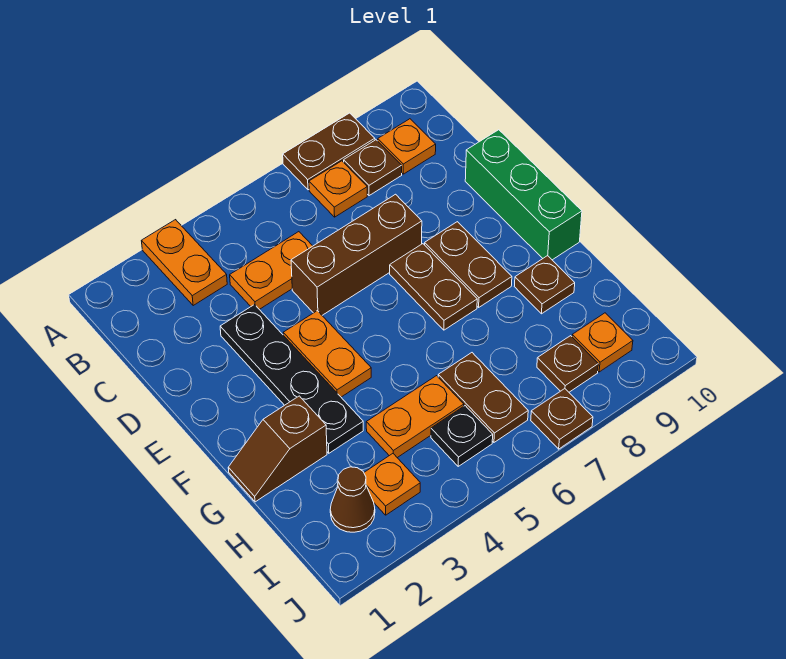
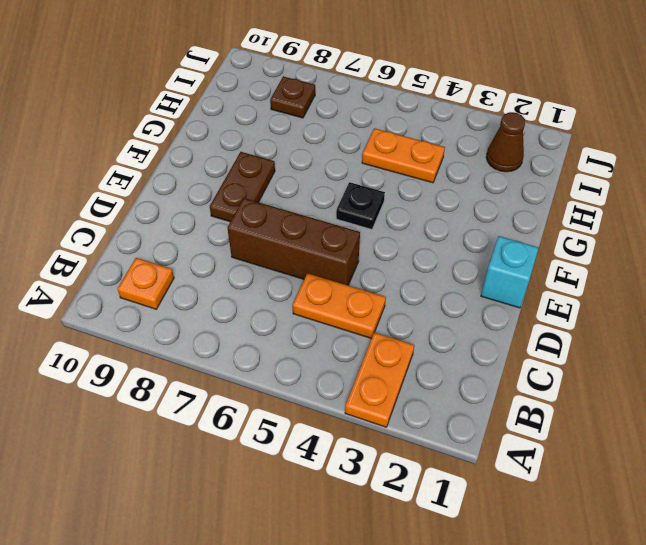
cyan 1x1 brick [481,236,539,308] -> none
black 1x1 plate [336,182,385,229] -> black 1x1 plate moved to [431,406,493,466]
none -> brown 1x2 plate [283,113,375,190]
none -> orange 1x1 plate [309,161,367,217]
none -> brown 1x1 plate [344,140,402,196]

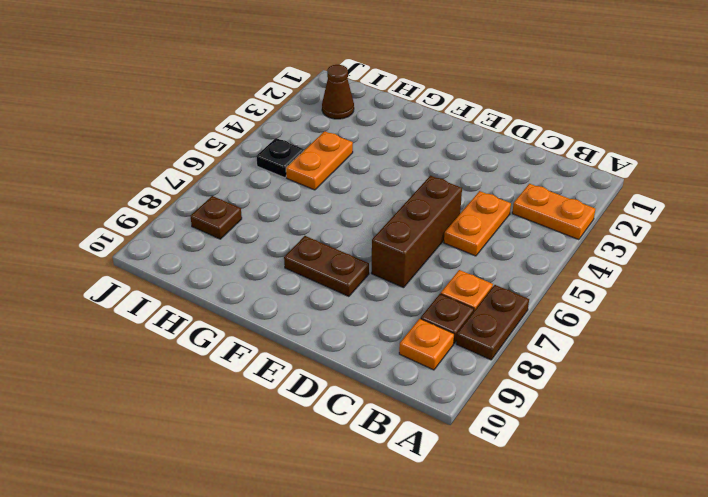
none -> black 1x4 plate [220,305,363,453]
none -> green 1x3 brick [465,130,582,260]
none -> orange 1x2 plate [283,311,371,397]

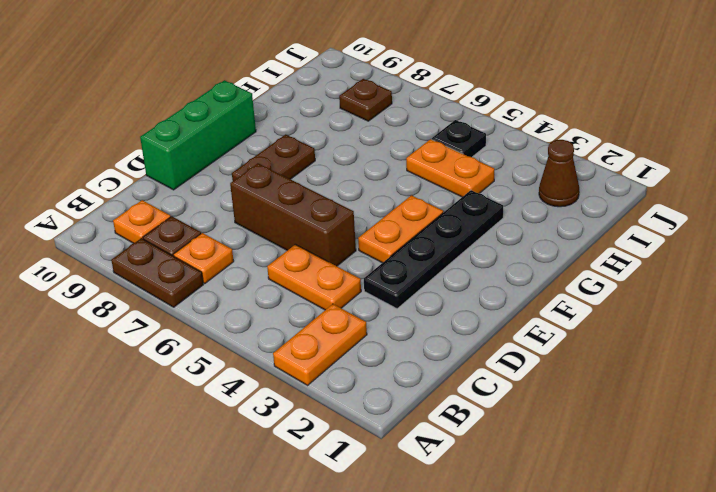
none -> brown 1x2 plate [390,244,477,330]
none -> brown 1x2 slope [228,396,327,502]
none -> brown 1x1 plate [514,256,575,314]

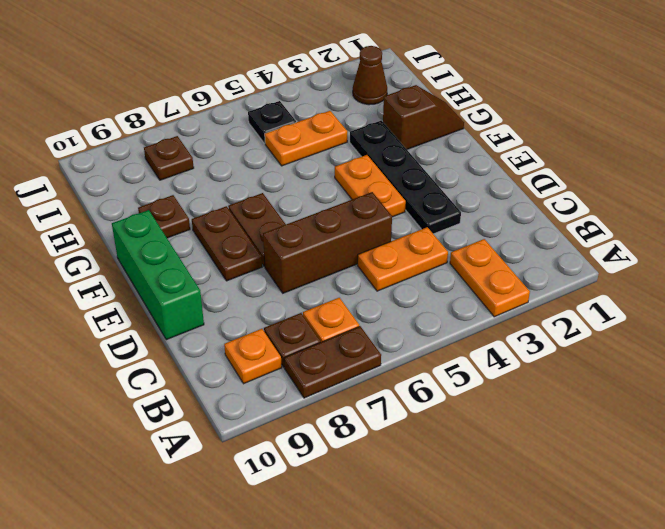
none -> brown 1x2 plate [438,353,528,442]
none -> orange 1x1 plate [364,454,420,515]
none -> orange 1x1 plate [572,313,633,372]

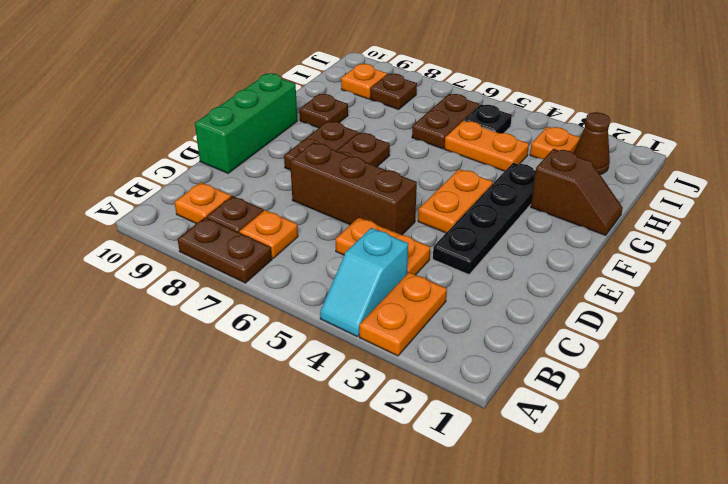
cyan 1x2 slope [320,228,408,337] -> none
none -> brown 1x1 plate [531,389,593,449]

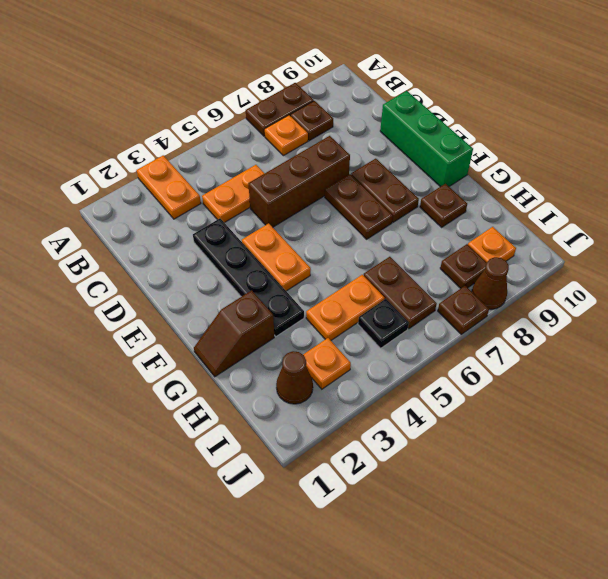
brown 1x1 cone [472,257,509,309] -> none
none -> orange 1x1 plate [378,119,436,174]

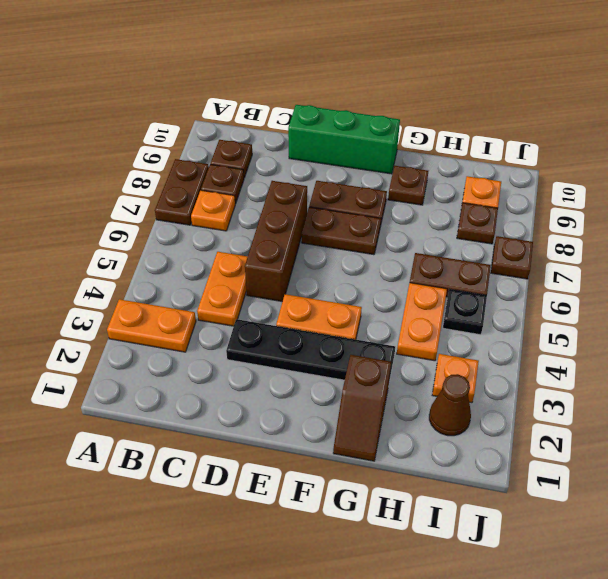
brown 1x1 plate [211,140,252,178] -> orange 1x1 plate [378,119,436,174]

